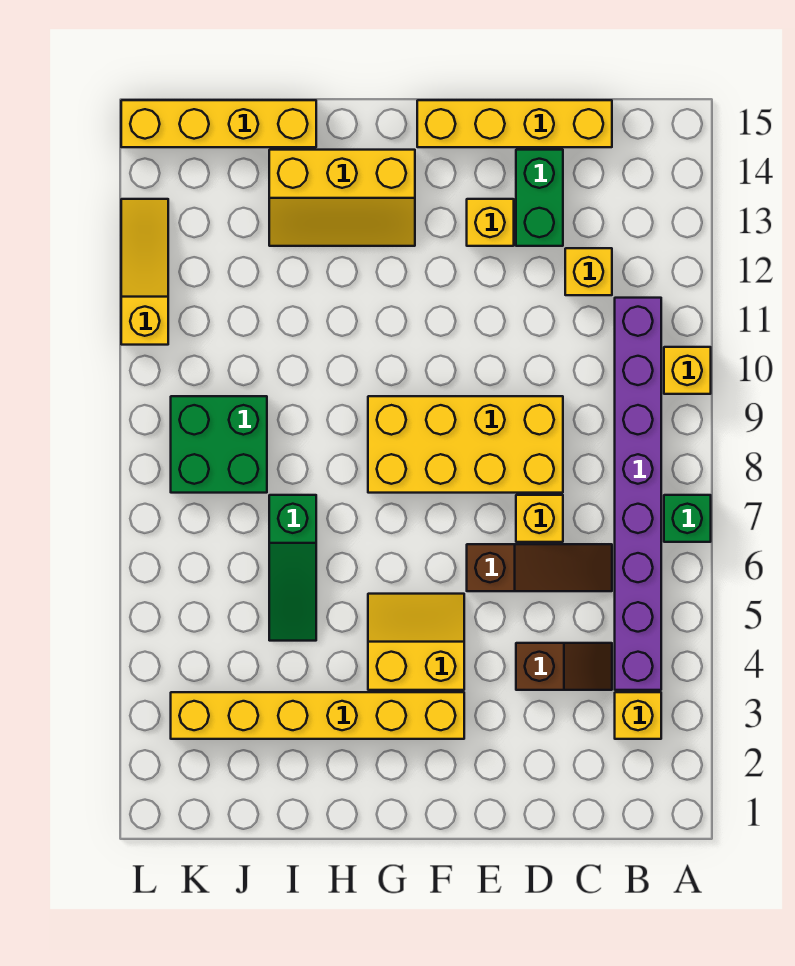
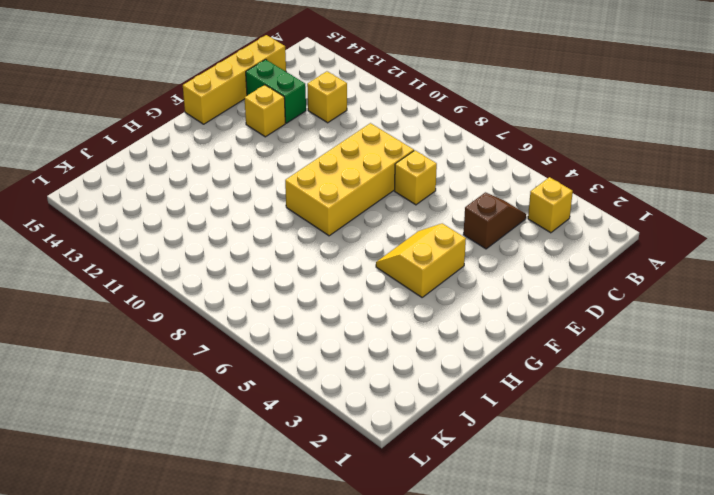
none -> green 1x1 brick [664,495,711,542]
none -> yellow 1x1 brick [664,347,711,394]
none -> purple 1x8 brick [615,298,661,690]

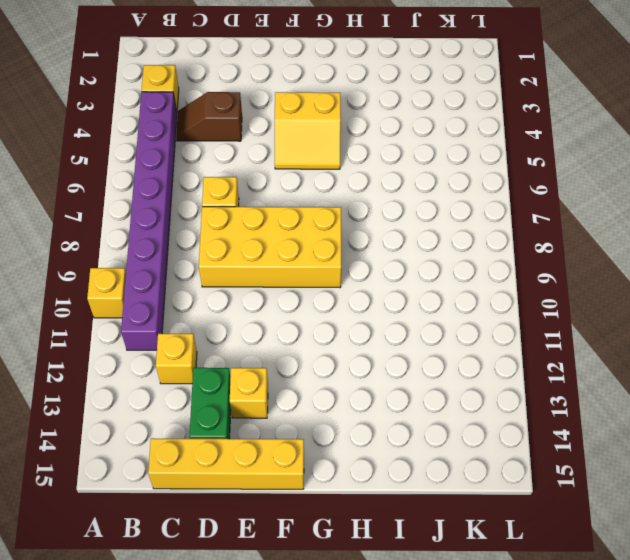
none -> green 1x1 brick [664,495,711,542]
none -> brown 1x3 slope [467,544,612,591]
none -> yellow 1x6 brick [171,692,464,739]

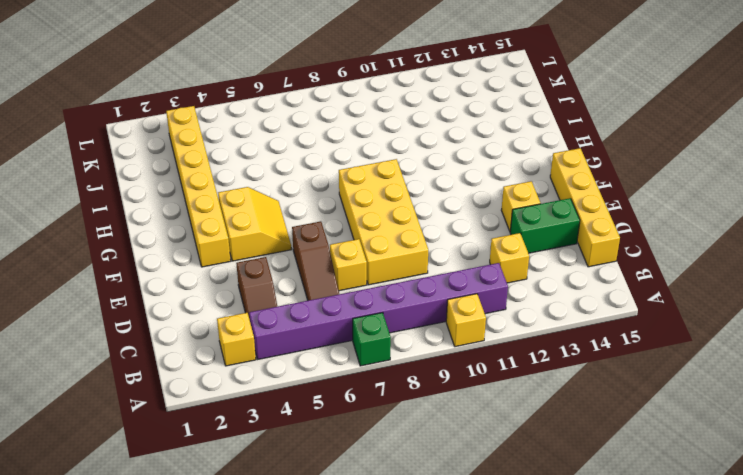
none -> yellow 2x3 slope [269,150,415,246]
none -> green 1x3 slope [269,495,316,641]
none -> yellow 1x4 brick [121,100,316,147]

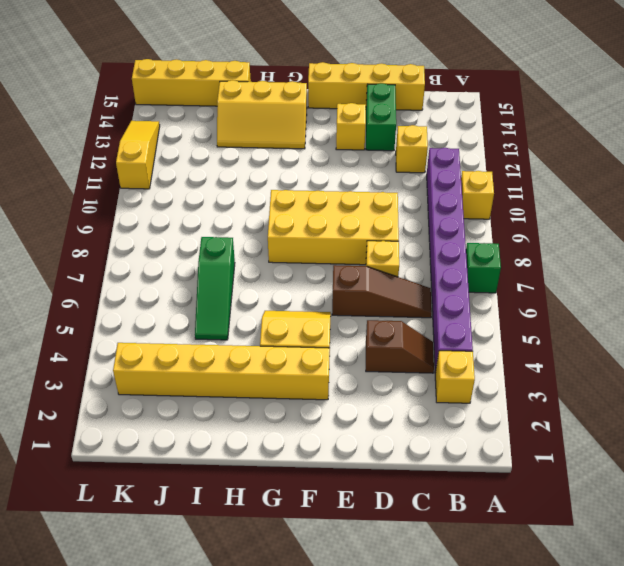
none -> green 2x2 brick [171,396,267,493]

